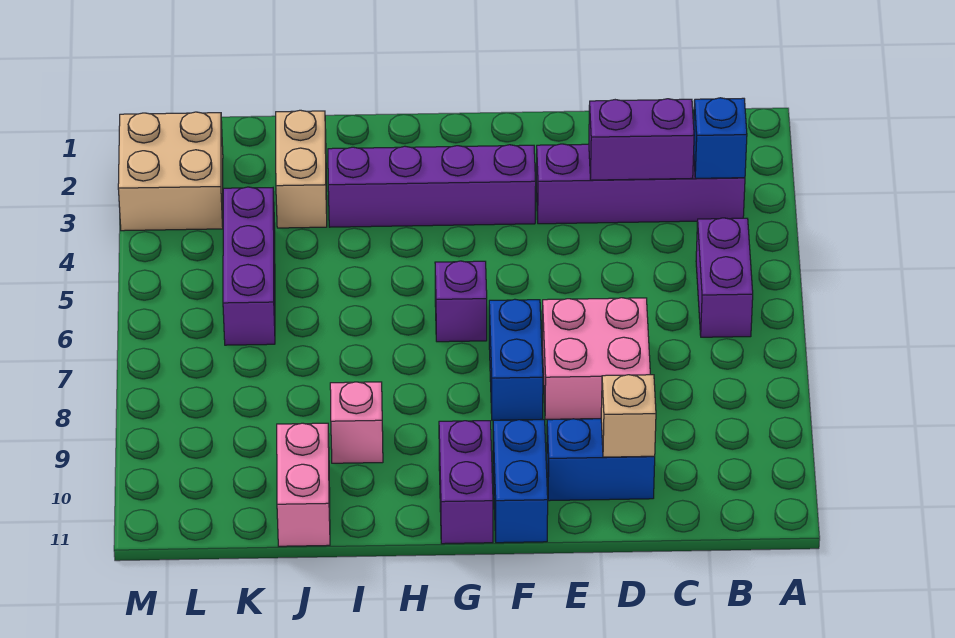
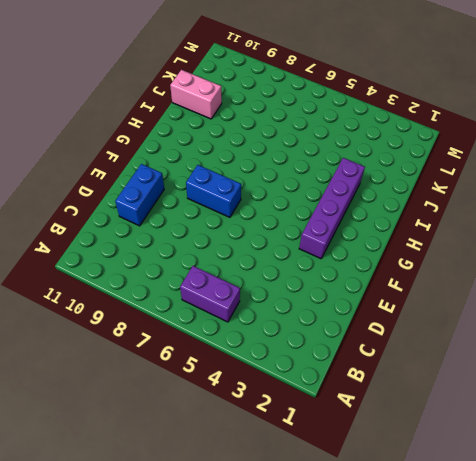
none -> purple 1x4 brick [536,144,745,224]
none -> pink 2x2 brick [542,298,650,419]
none -> blue 1x2 brick [493,420,548,543]

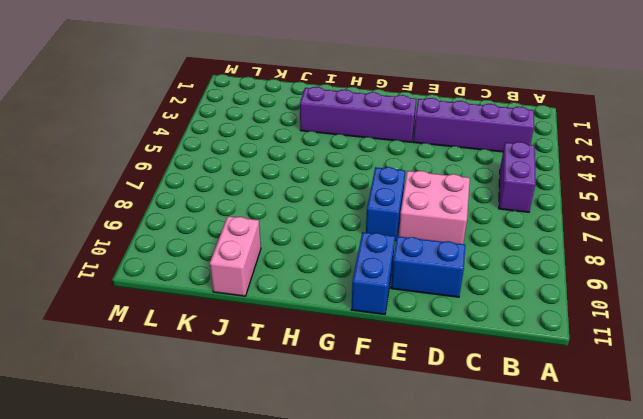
none -> purple 1x1 brick [435,261,487,342]
none -> purple 1x2 brick [439,421,493,544]
none -> pink 1x1 brick [330,382,383,463]

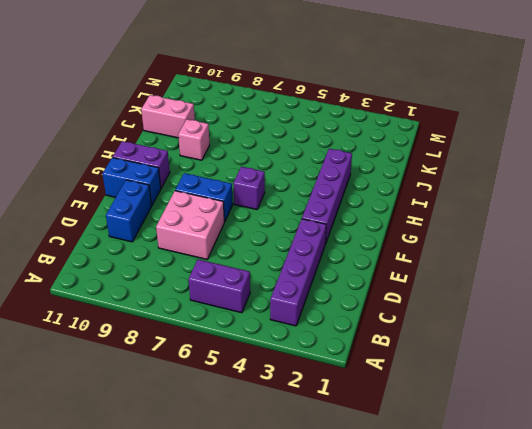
none -> tan 1x2 brick [276,110,327,228]
none -> purple 1x3 brick [223,187,275,345]
none -> tan 2x2 brick [118,112,223,231]

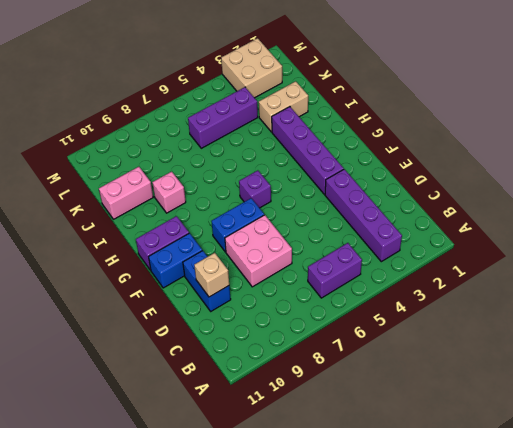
none -> blue 1x1 brick [694,98,747,178]
none -> purple 1x2 brick [589,99,694,180]

